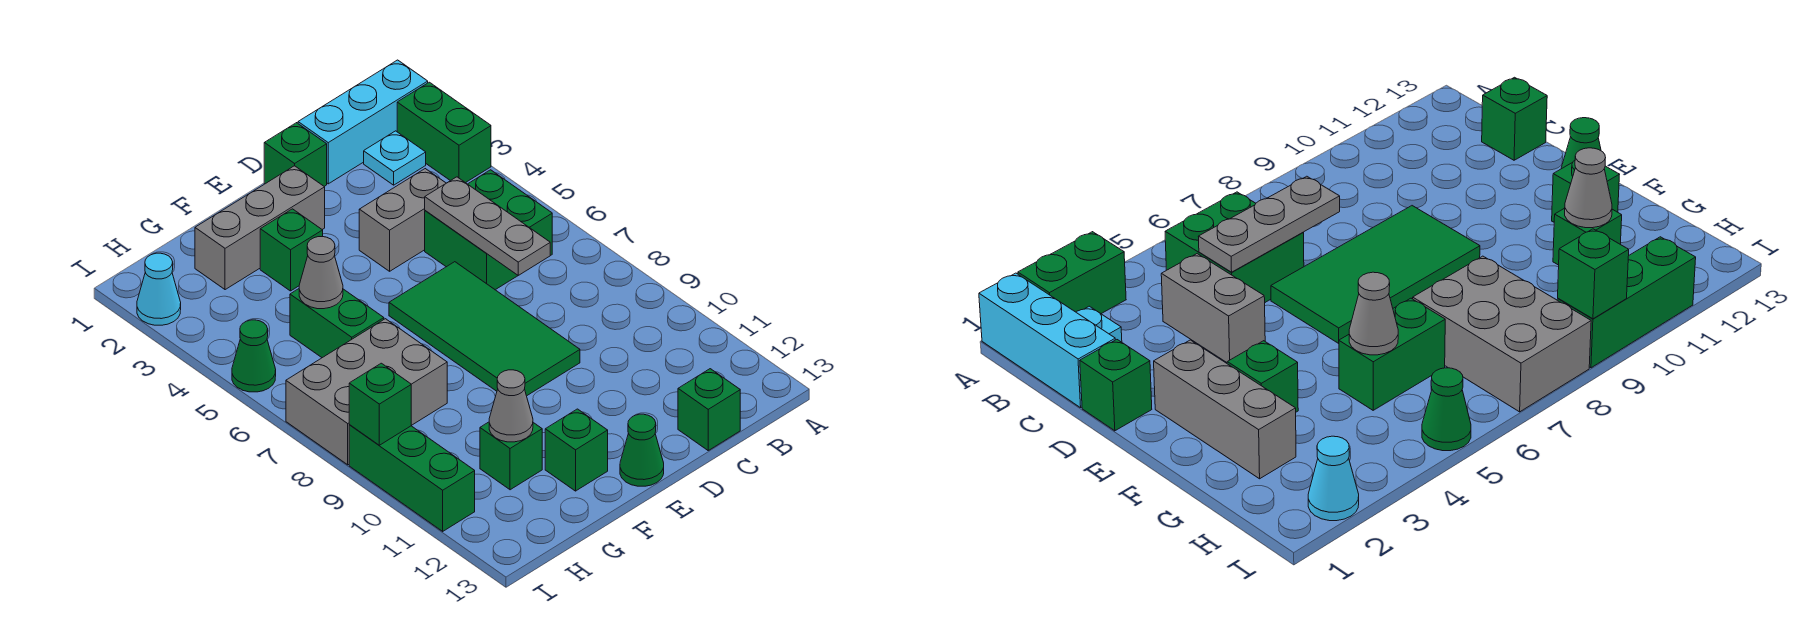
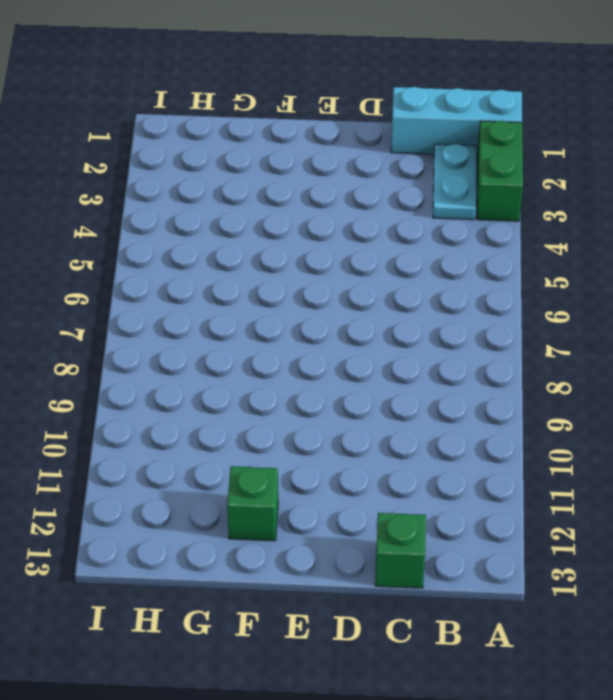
cyan 1x2 plate [433,144,476,220] -> cyan 1x1 plate [364,131,426,185]
none -> green 2x2 brick [425,170,552,290]
none -> grey 1x2 brick [359,169,446,271]
none -> green 1x1 brick [264,123,327,187]

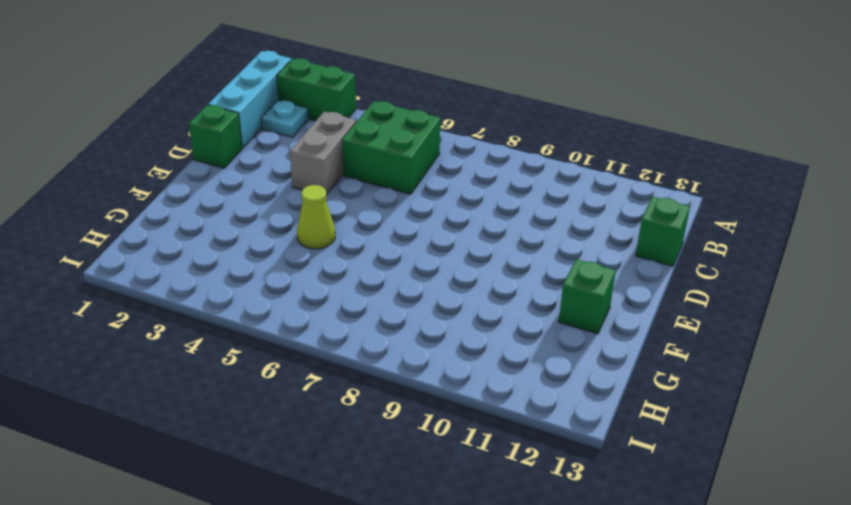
lime 1x1 cone [297,185,335,249] -> none
none -> green 2x4 tile [389,262,580,396]
none -> grey 1x3 brick [195,166,325,290]
none -> green 1x1 cone [620,414,664,486]

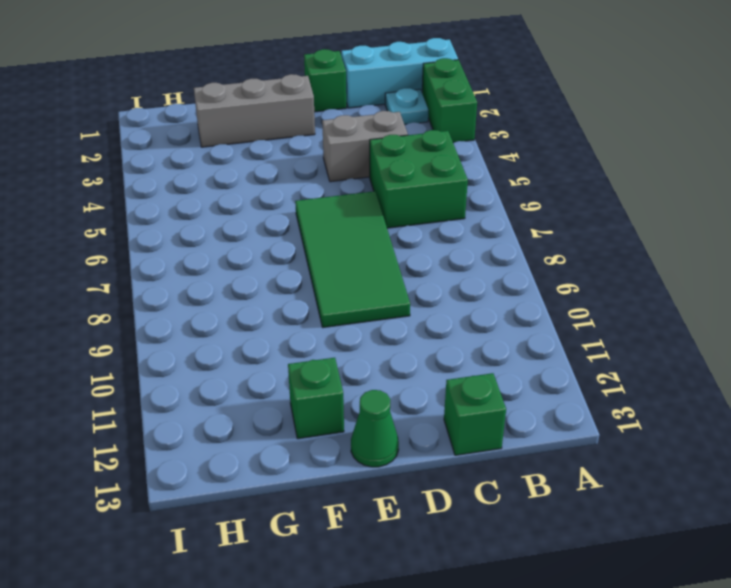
none -> green 1x1 brick [260,209,323,291]
none -> green 1x2 brick [290,289,384,358]
none -> grey 2x3 brick [286,319,447,465]

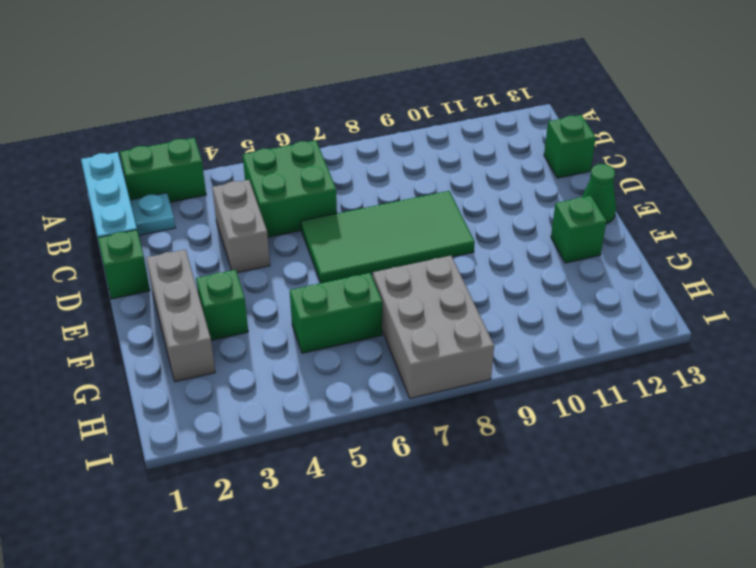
none -> green 1x1 brick [480,422,542,490]
none -> cyan 1x1 cone [137,253,181,325]
none -> green 1x1 cone [232,320,276,392]

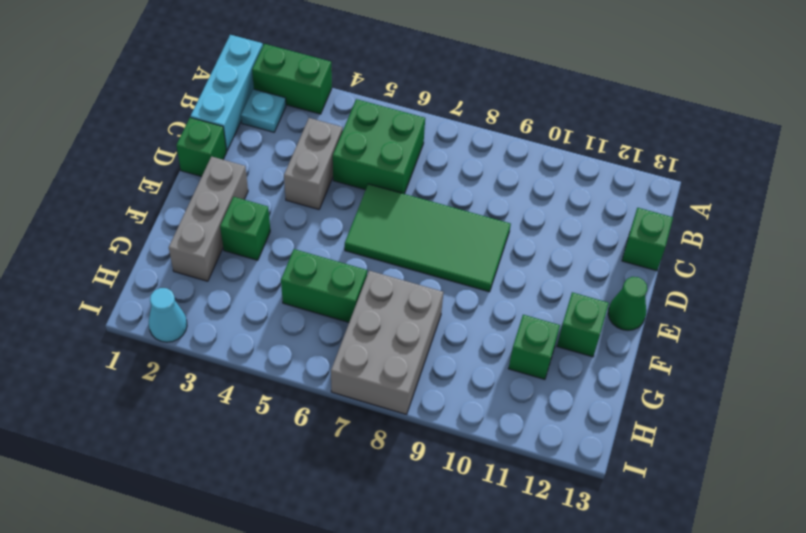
none -> green 1x1 cone [232,320,276,392]
none -> green 1x3 brick [349,425,475,531]
none -> grey 1x3 plate [425,177,550,275]

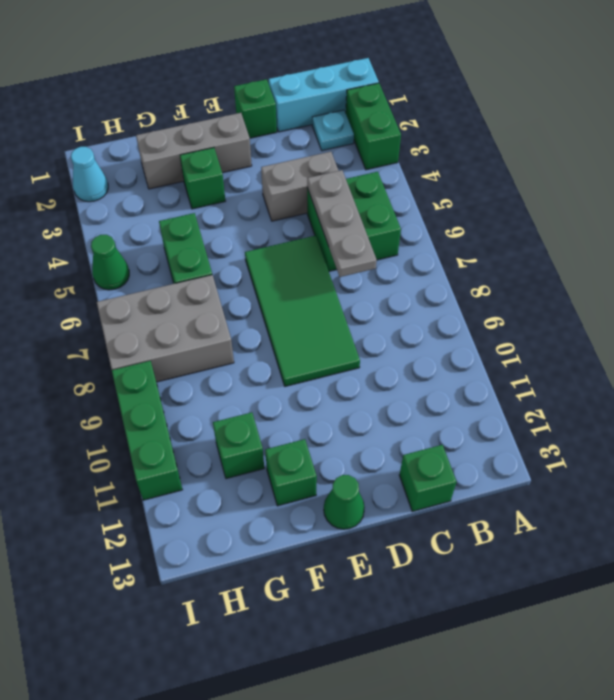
none -> grey 1x1 cone [299,237,343,309]
none -> grey 1x1 cone [489,370,533,442]
none -> green 1x1 brick [349,363,411,445]

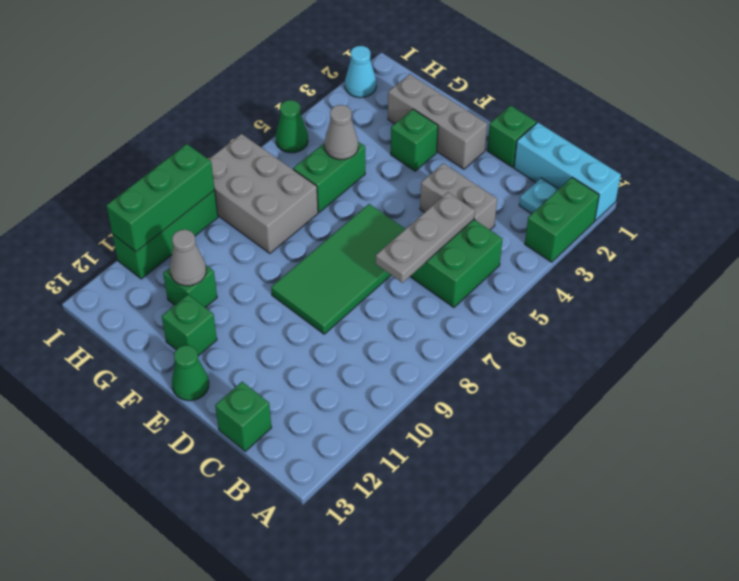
green 1x3 brick [106,144,215,252] -> green 1x1 brick [349,363,411,445]

